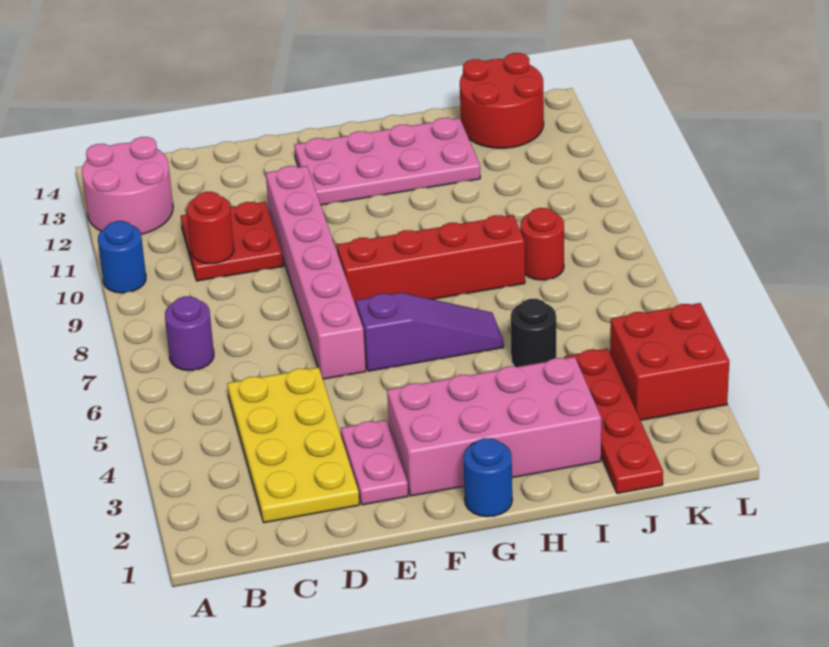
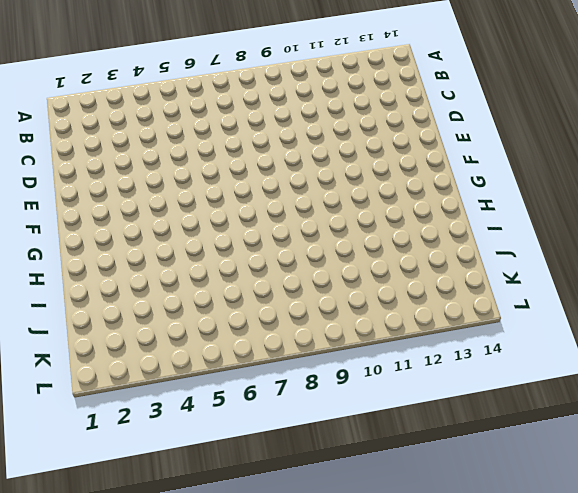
none -> blue 1x1 round brick [98,221,146,293]
none -> pink 2x2 round brick [82,137,173,234]
none -> purple 1x1 round brick [165,296,214,371]

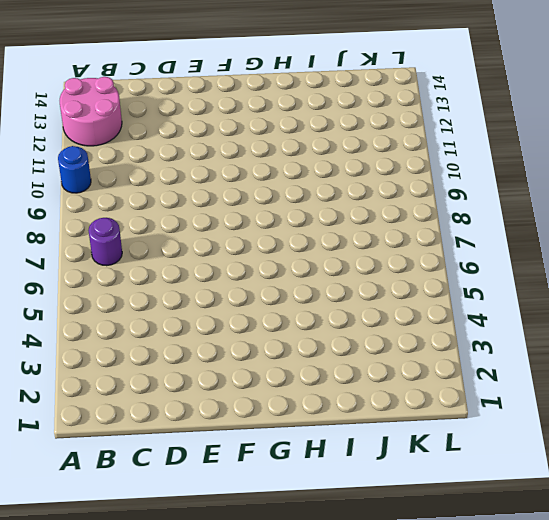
none -> yellow 2x4 plate [227,367,359,523]
none -> red 2x2 plate [181,202,283,281]
none -> pink 1x2 plate [341,420,408,505]

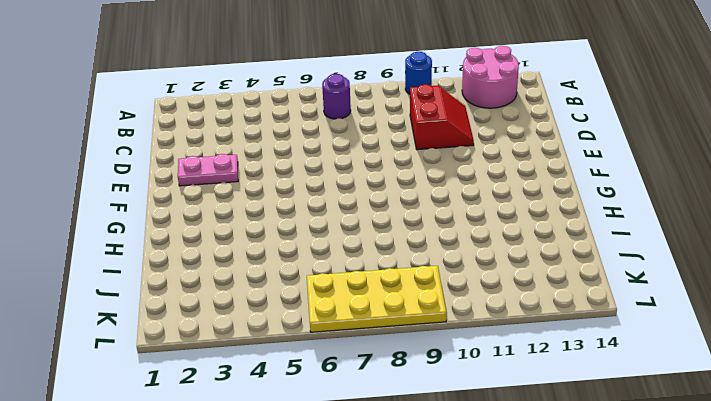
red 2x2 slope [410,85,474,150] -> red 2x2 plate [181,202,283,281]
yellow 2x4 plate [307,266,447,332] -> yellow 2x4 plate moved to [227,367,359,523]
none -> pink 1x6 brick [266,166,366,379]
none -> pink 2x4 brick [387,357,601,496]
none -> purple 1x3 slope [356,293,504,371]

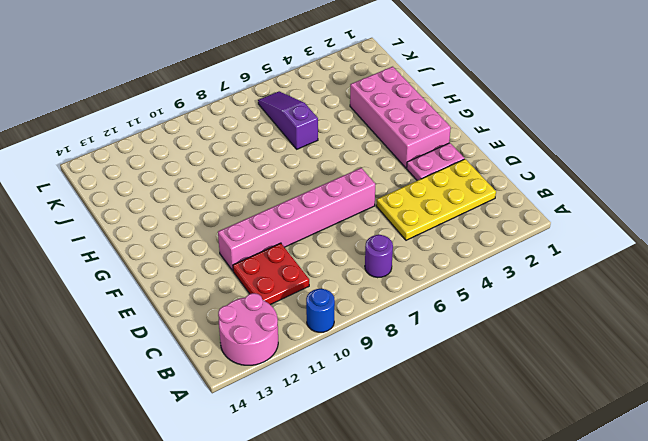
purple 1x3 slope [258,91,318,149] -> purple 1x3 slope moved to [356,293,504,371]
none -> red 1x4 brick [337,215,525,306]
none -> pink 2x4 plate [294,118,480,205]
none -> blue 1x1 round brick [463,438,512,517]

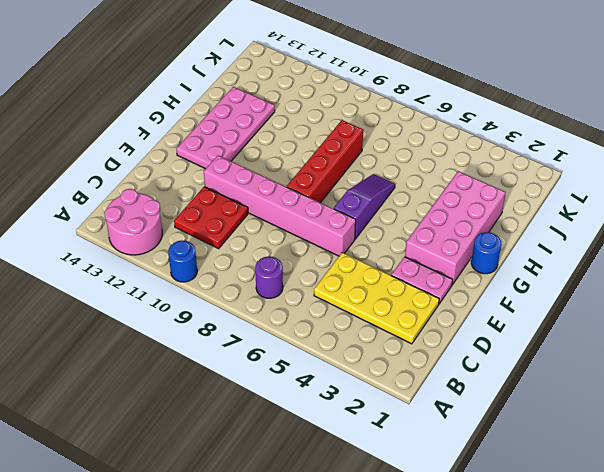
none -> black 1x1 round brick [511,299,556,367]
none -> red 1x4 plate [564,348,663,494]
none -> red 1x1 round brick [520,208,564,280]

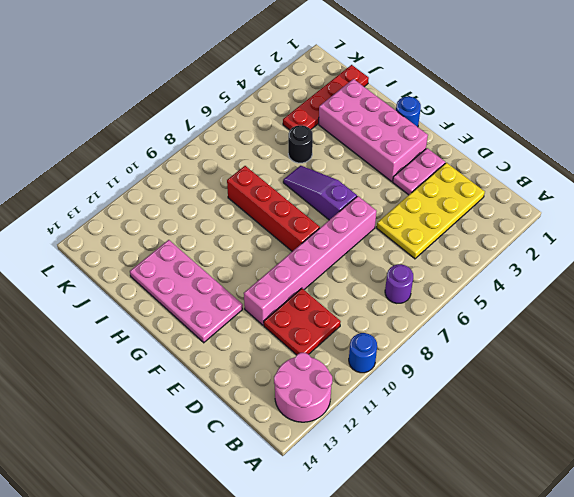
none -> red 1x1 round brick [520,208,564,280]
none -> red 2x2 round brick [460,53,544,148]
none -> red 2x2 brick [610,303,729,420]

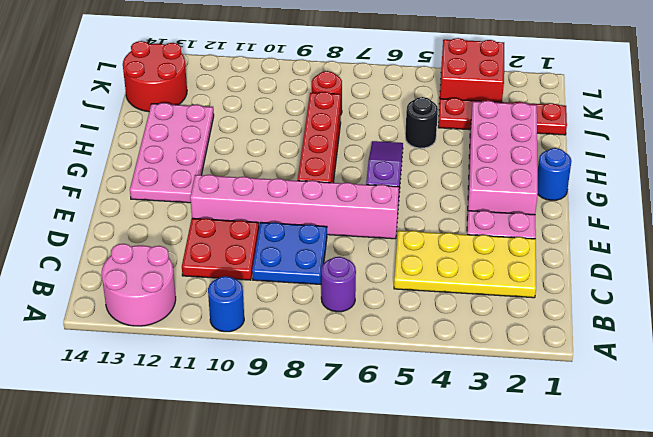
blue 2x2 plate [252,222,327,284] -> none
none -> red 1x1 round brick [187,192,234,264]

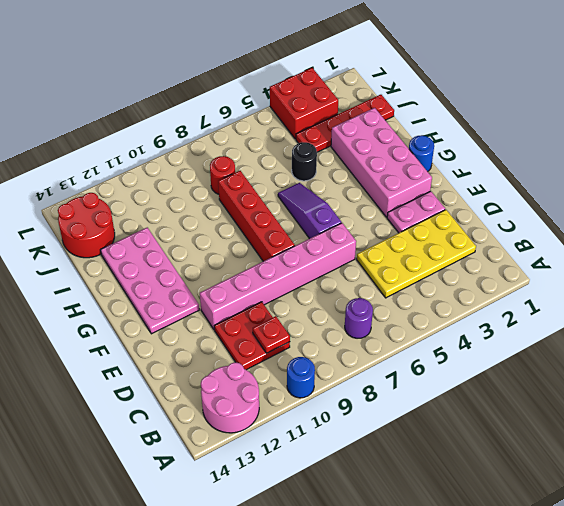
red 1x1 plate [253,316,290,353] -> red 1x1 round brick [187,192,234,264]

